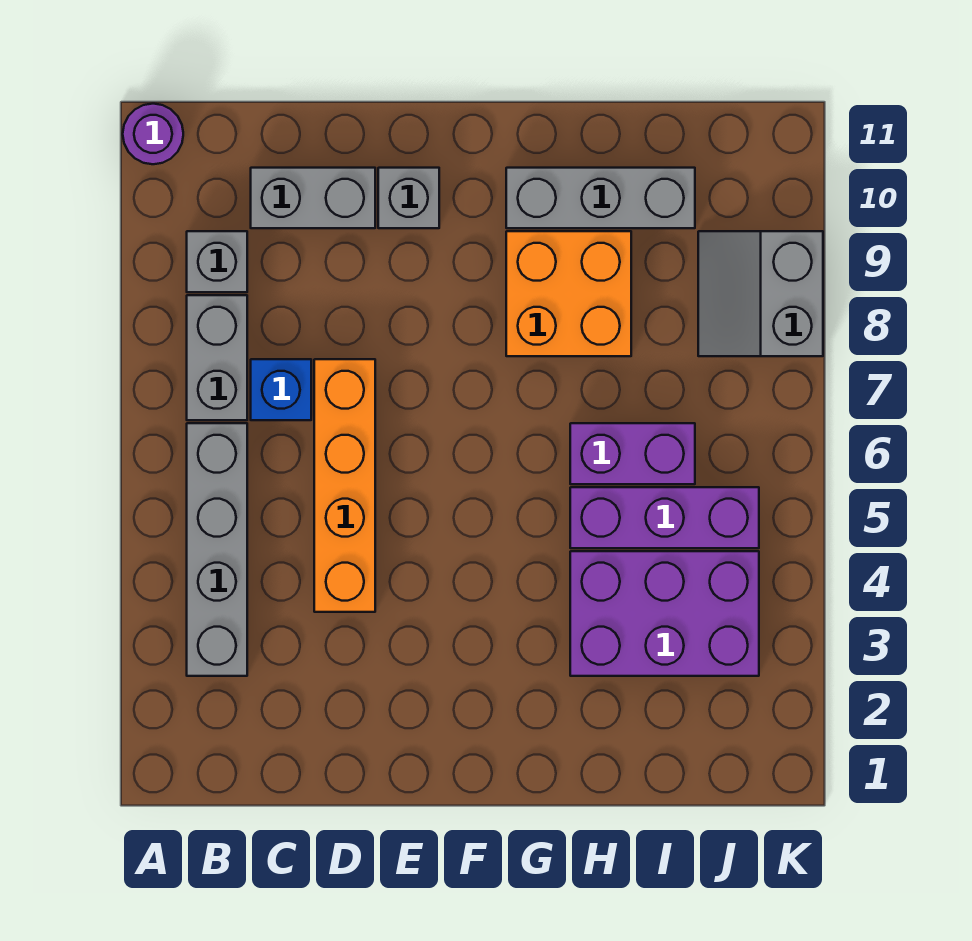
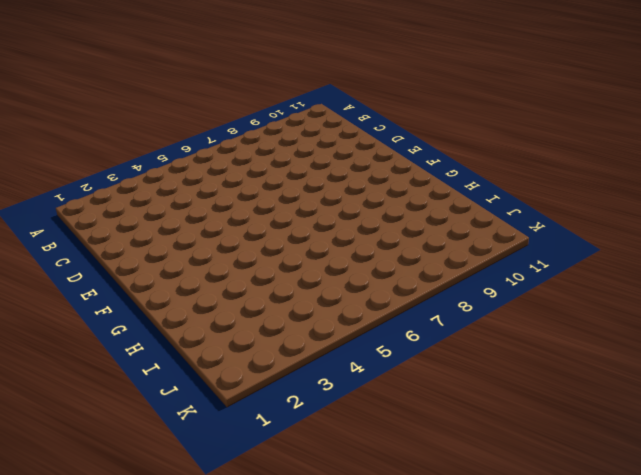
none -> purple 1x1 round brick [123,104,183,164]
none -> grey 1x4 brick [187,423,247,676]
none -> grey 1x2 brick [187,295,247,420]

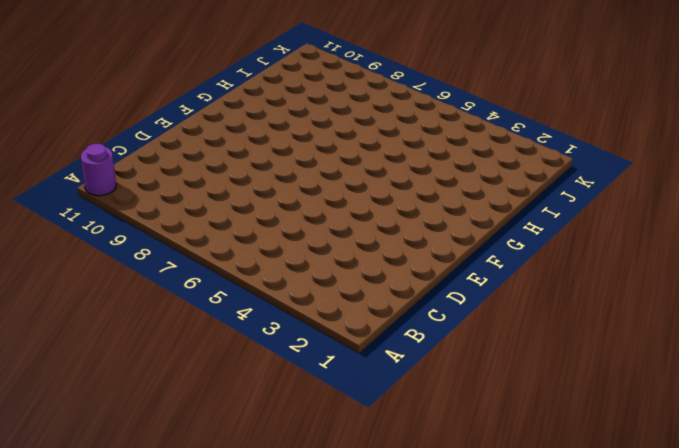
none -> grey 1x4 brick [187,423,247,676]
none -> grey 1x2 brick [187,295,247,420]
none -> grey 1x1 brick [187,231,247,292]

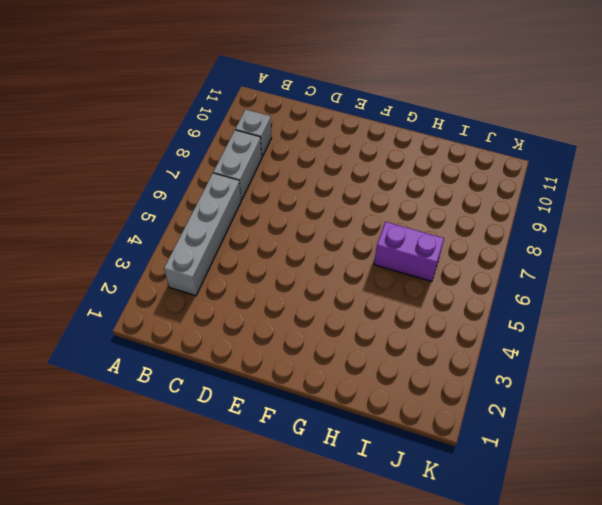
none -> purple 1x1 round brick [123,104,183,164]
none -> blue 1x1 brick [251,359,311,420]
none -> grey 1x2 brick [251,168,375,228]

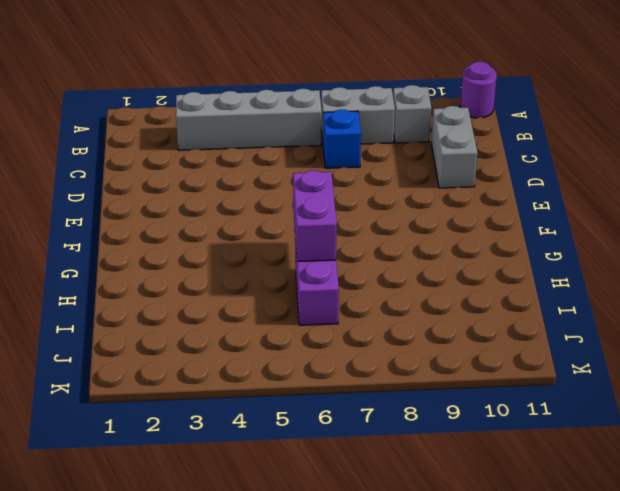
purple 1x2 brick [293,170,337,262] -> none
none -> orange 1x4 brick [314,359,375,612]
none -> grey 1x1 brick [378,168,439,228]
none -> orange 2x2 brick [506,231,631,356]

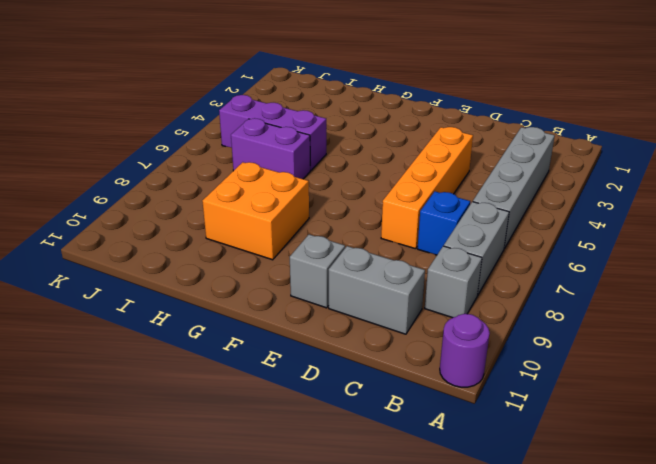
none -> grey 1x3 brick [506,168,695,228]
none -> purple 2x3 brick [570,551,759,676]
none -> grey 2x2 slope [698,231,823,356]

